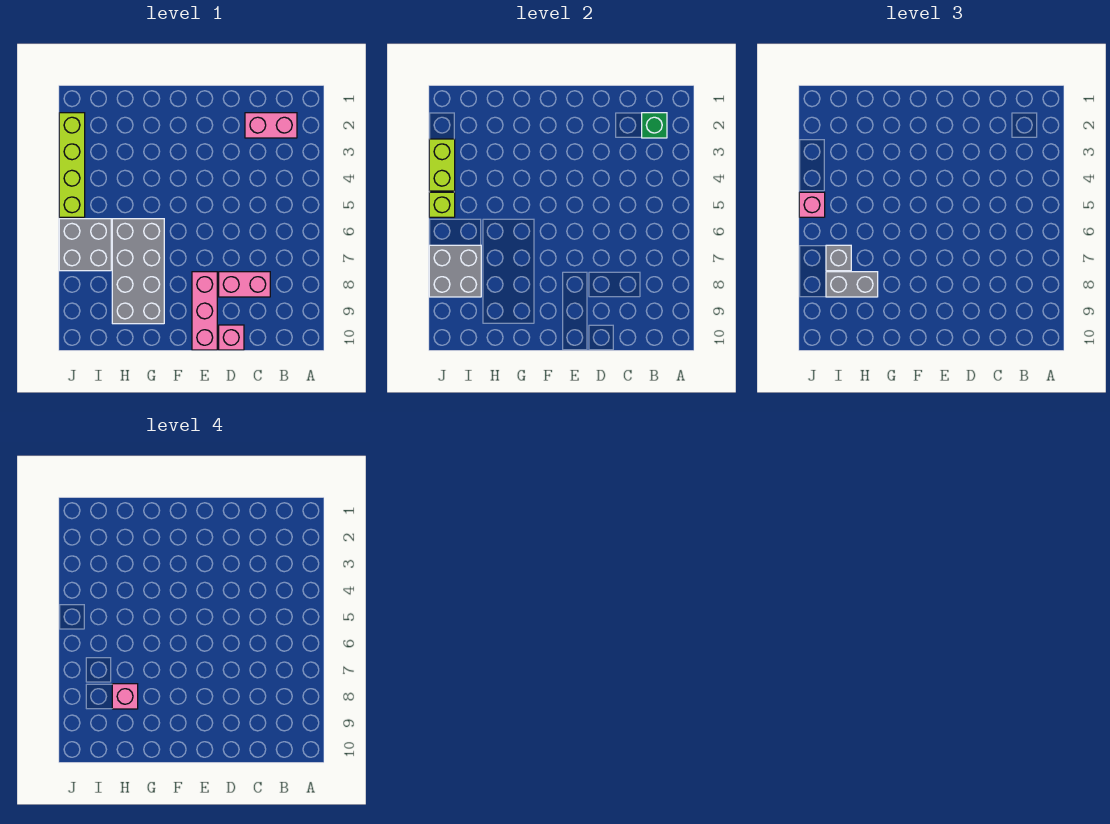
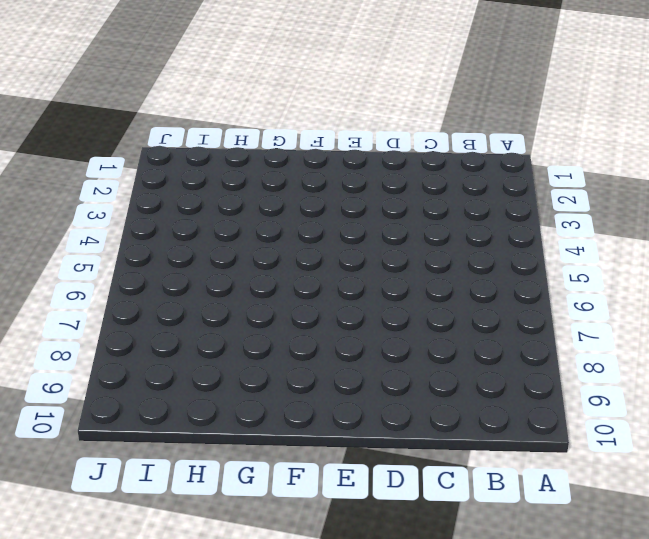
none -> pink 1x2 brick [245,113,297,138]
none -> pink 1x2 brick [219,272,270,297]
none -> pink 1x1 brick [219,325,244,350]

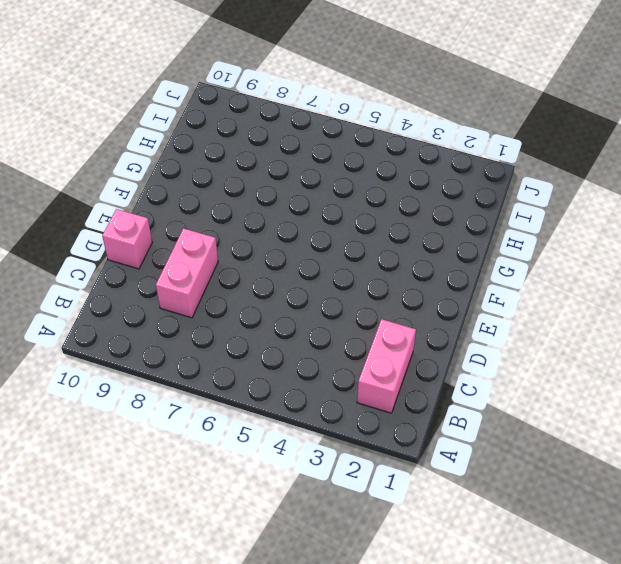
none -> pink 1x3 brick [192,272,217,350]
none -> grey 2x4 brick [112,219,164,324]
none -> grey 2x2 brick [59,219,111,271]

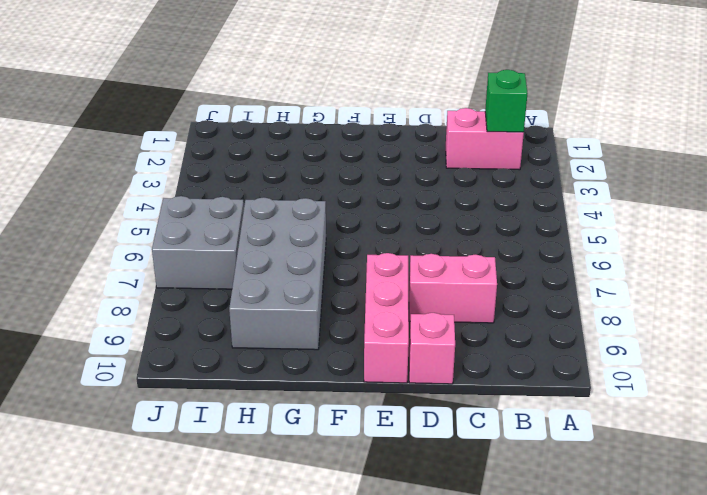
none -> lime 1x4 brick [59,113,85,217]
none -> grey 2x2 brick [429,245,481,297]
none -> lime 1x2 brick [429,139,455,191]

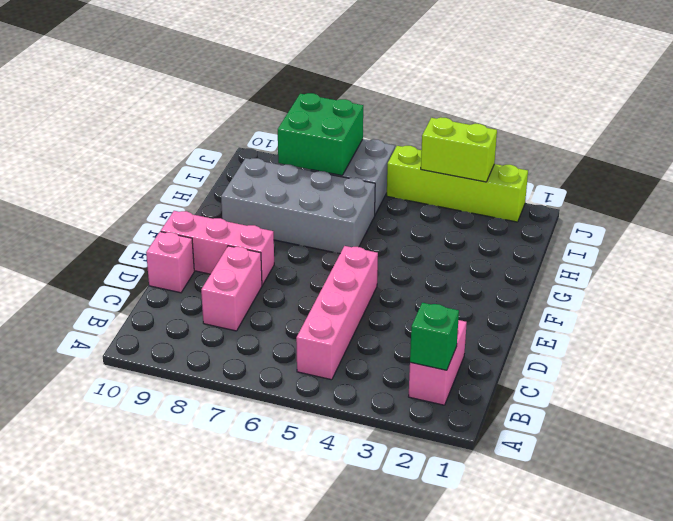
pink 1x4 brick [296,246,378,380] -> none
green 2x2 brick [278,93,363,176] -> grey 2x2 brick [429,245,481,297]
none -> lime 1x1 brick [429,192,455,217]
none -> grey 1x2 brick [826,272,878,297]
none -> grey 1x1 brick [826,245,851,271]

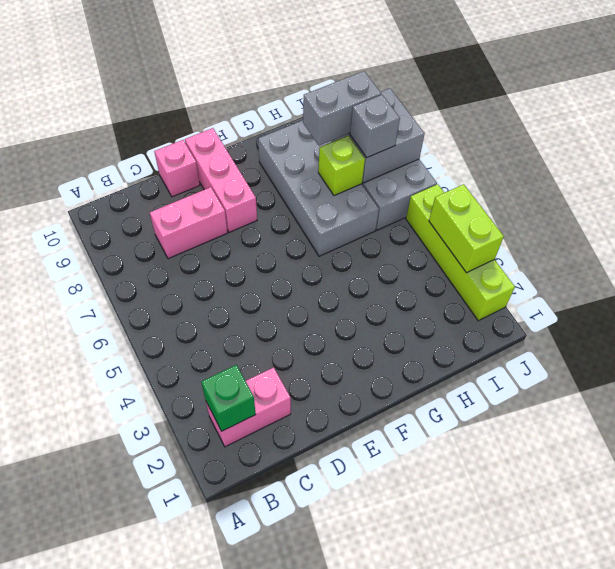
lime 1x1 brick [318,135,365,196] -> lime 1x1 brick moved to [429,192,455,217]
none -> pink 1x1 brick [799,192,825,217]
none -> pink 1x1 brick [112,684,138,709]

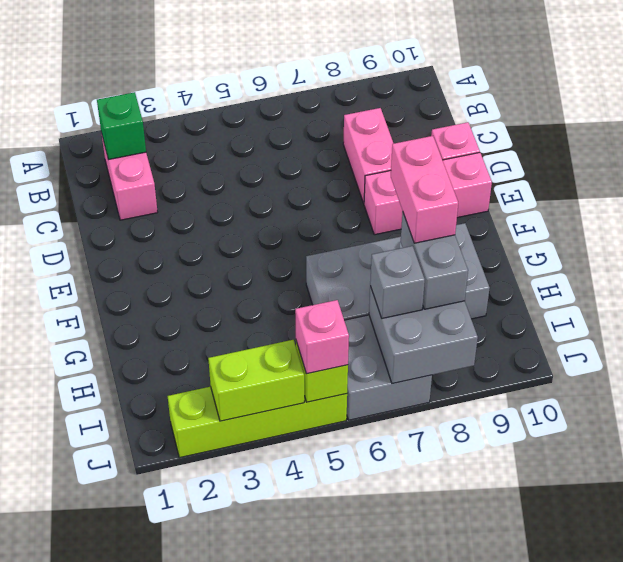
pink 1x2 brick [391,136,458,243] -> pink 1x1 brick [112,684,138,709]

